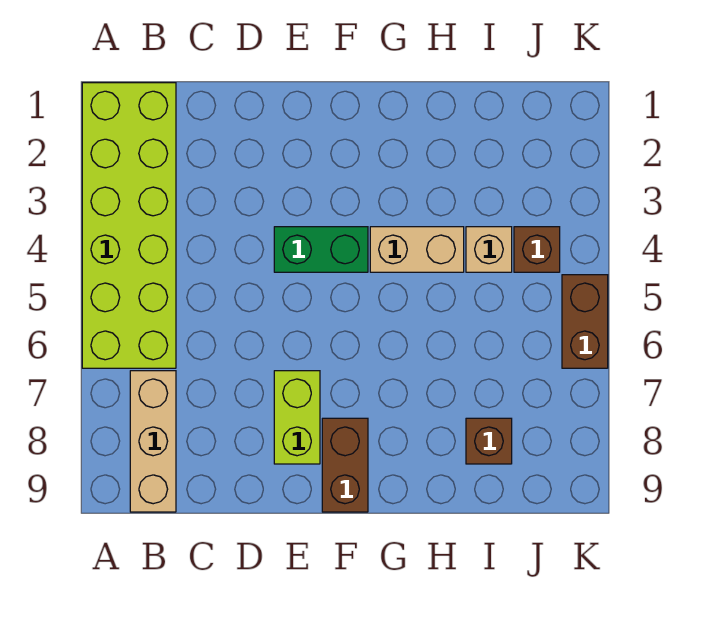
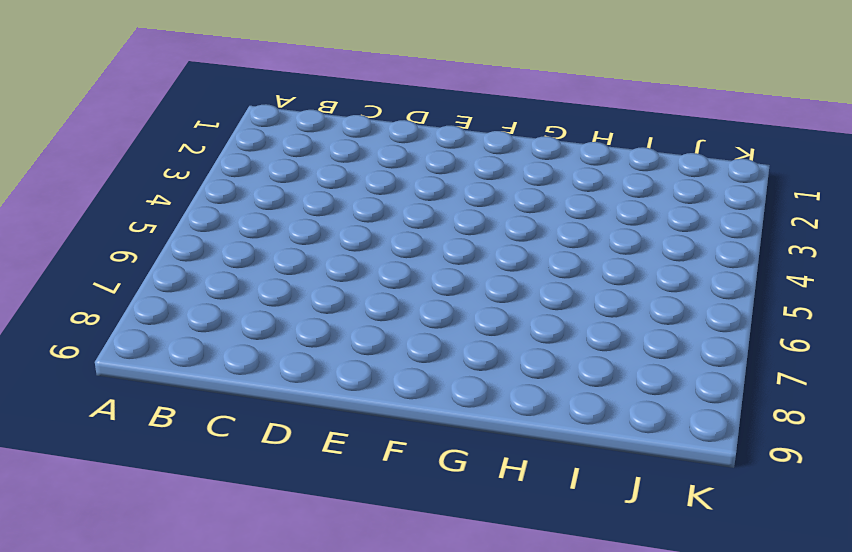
none -> lime 2x6 brick [82,83,176,368]
none -> tan 1x3 brick [130,371,176,512]

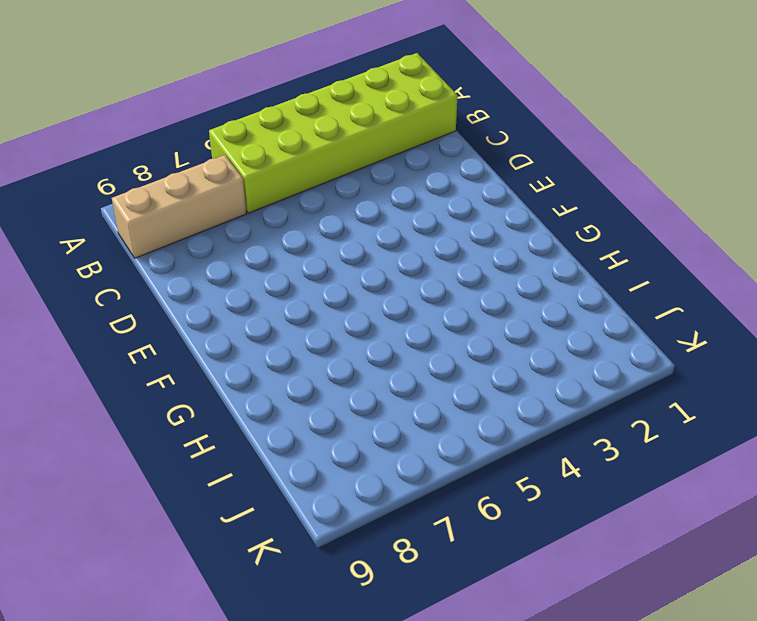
none -> green 1x2 brick [274,227,368,272]
none -> lime 1x2 brick [274,371,320,464]

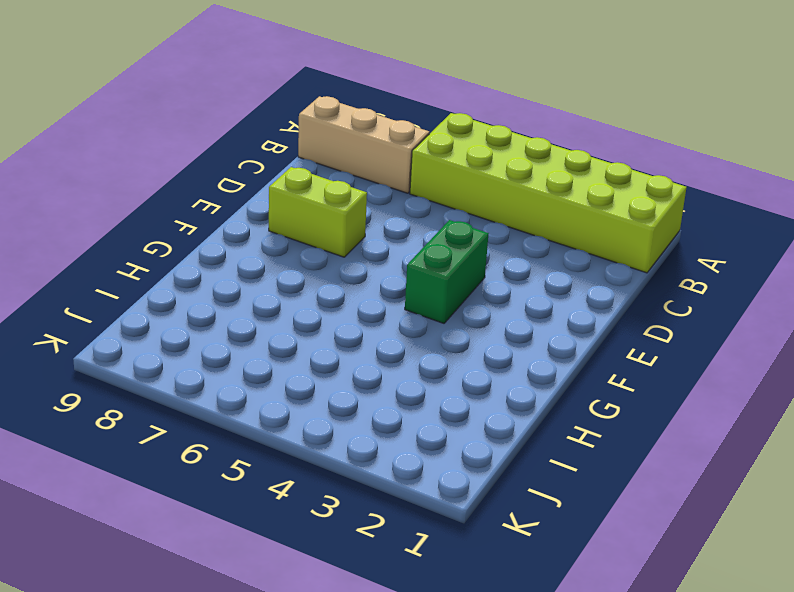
none -> brown 1x2 brick [322,418,368,512]
none -> tan 1x2 brick [370,227,464,272]

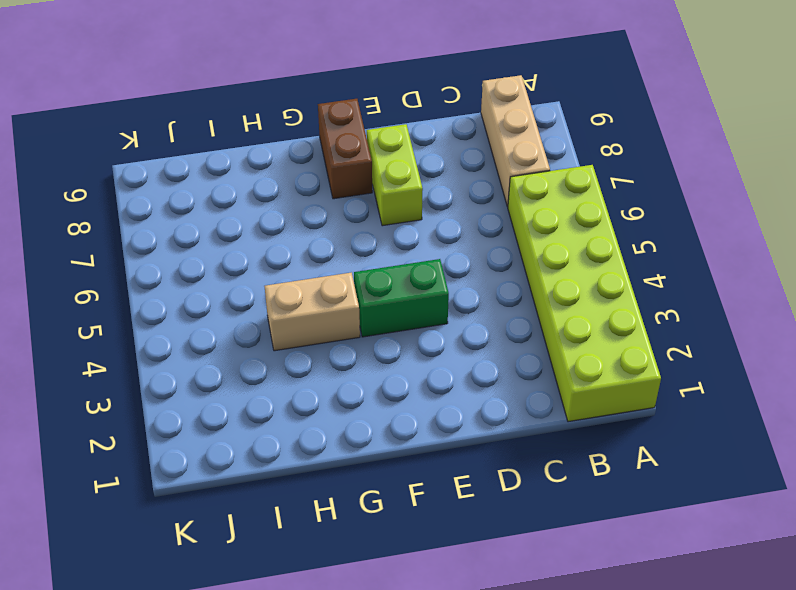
none -> tan 1x1 brick [466,227,512,272]
none -> brown 1x1 brick [466,418,512,464]

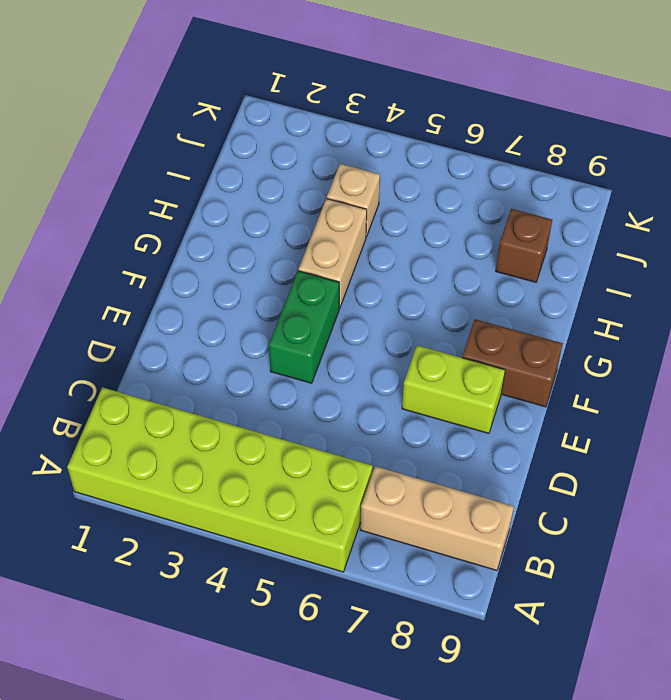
none -> brown 1x1 brick [514,227,560,272]
none -> brown 1x2 brick [562,275,608,368]

